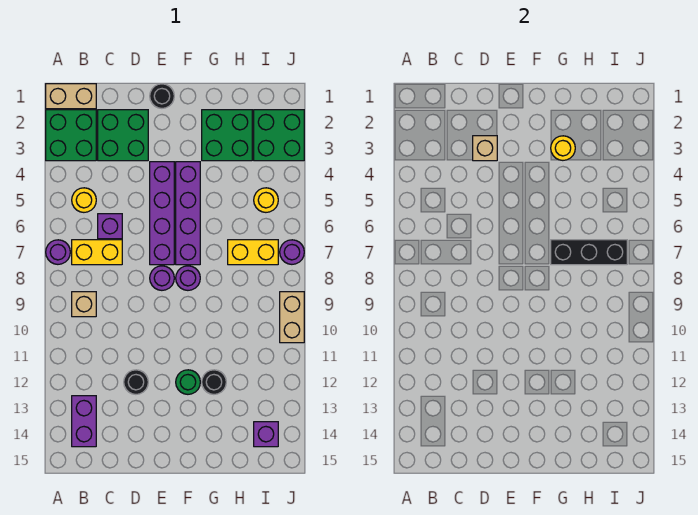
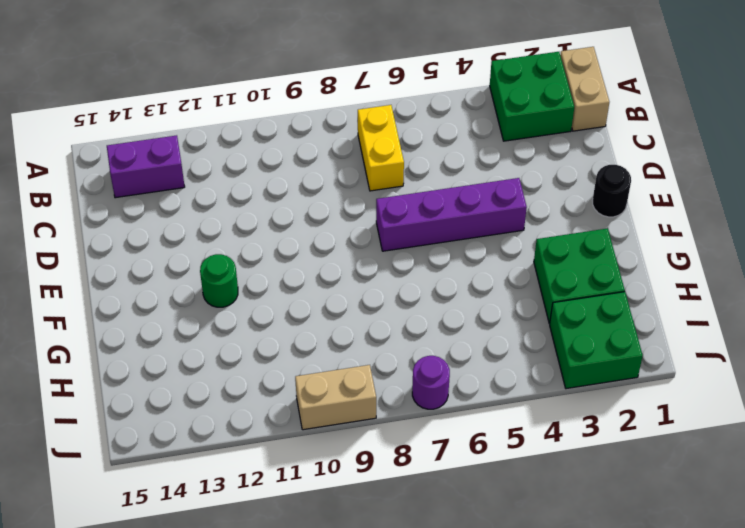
none -> purple 1x1 round brick [46,240,70,264]
none -> yellow 1x1 round brick [72,188,96,212]
none -> tan 1x1 brick [72,292,96,317]

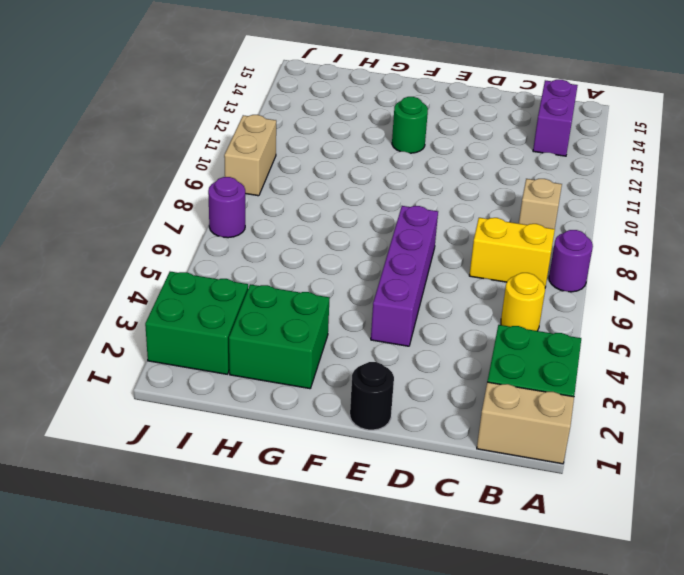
none -> green 2x2 brick [98,110,148,161]
none -> purple 1x1 brick [98,214,122,239]
none -> black 1x1 round brick [124,370,148,394]

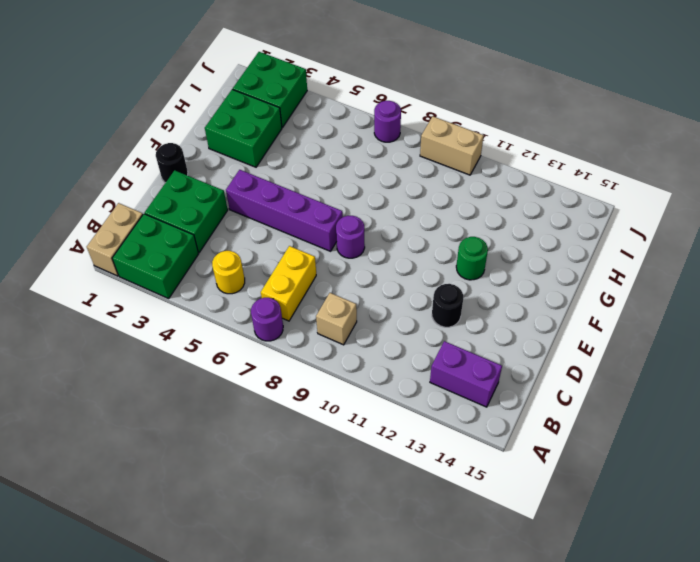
none -> purple 1x1 brick [98,214,122,239]
none -> purple 1x4 brick [176,162,200,265]
none -> purple 1x1 round brick [176,266,200,290]

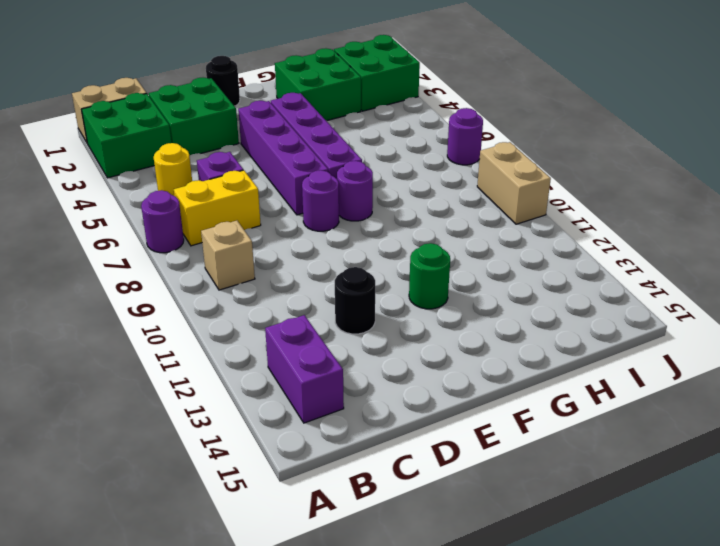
none -> black 1x1 round brick [202,370,226,394]
none -> yellow 1x2 brick [228,240,278,265]
none -> yellow 1x1 round brick [254,188,278,212]

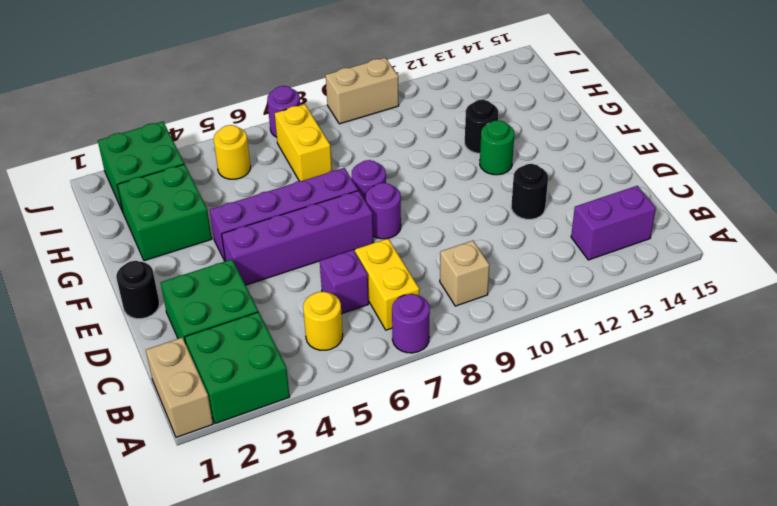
none -> purple 1x1 brick [254,422,278,447]
none -> tan 1x1 brick [473,136,497,161]
none -> yellow 1x1 round brick [551,136,575,160]

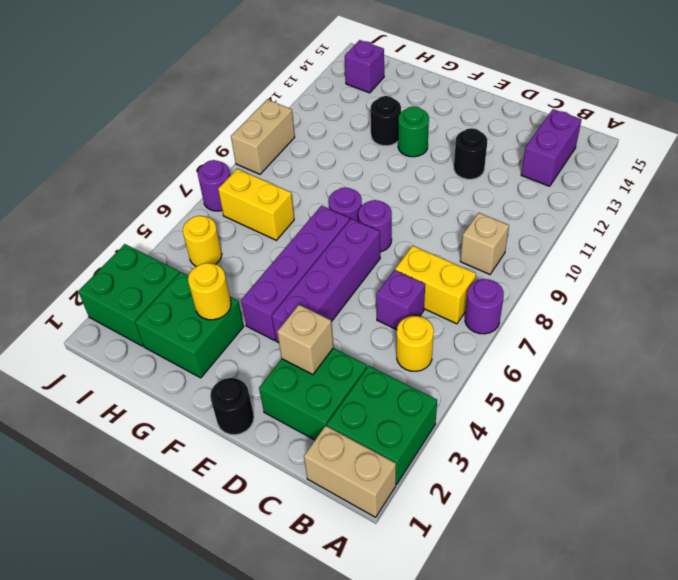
none -> black 1x3 brick [551,240,627,265]

